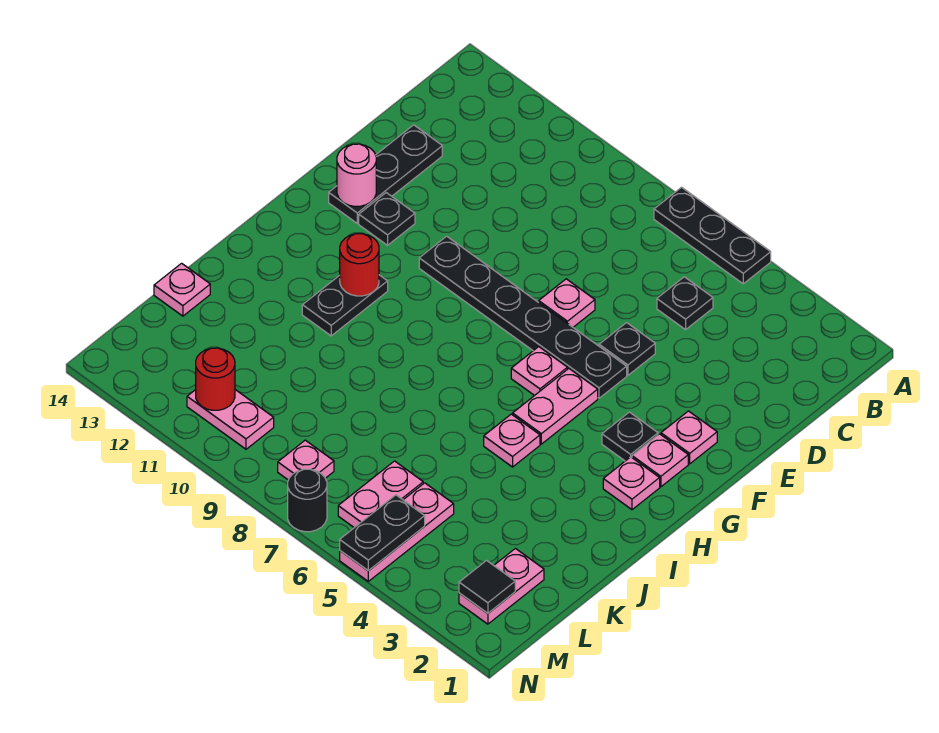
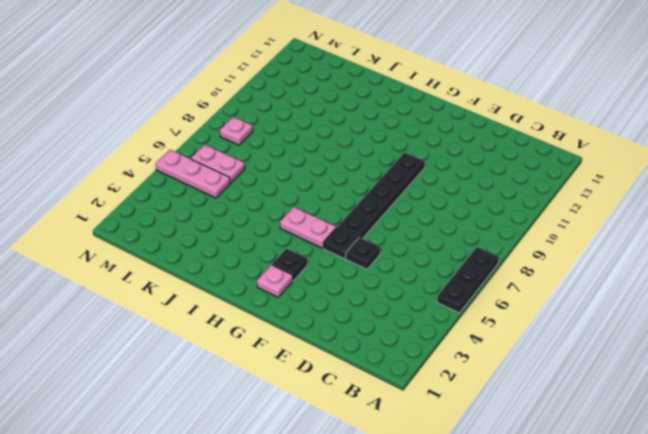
none -> black 1x1 plate [657,277,713,330]
none -> black 1x3 plate [329,125,442,223]
none -> pink 1x1 plate [539,279,595,327]

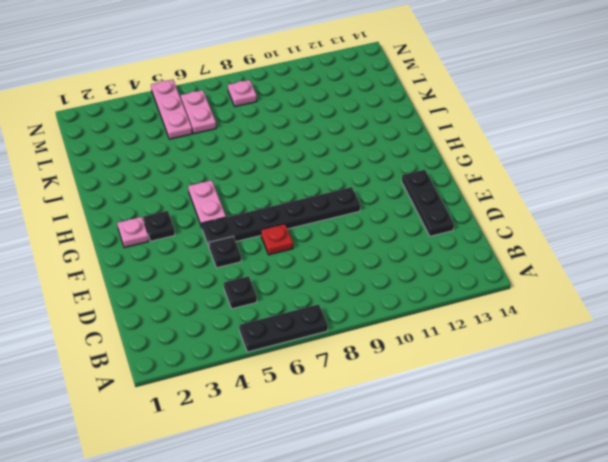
red 1x1 plate [261,224,293,255] -> pink 1x1 plate [539,279,595,327]
none -> pink 1x1 plate [661,411,717,464]
none -> black 1x1 plate [359,193,415,245]
none -> pink 1x1 plate [511,347,567,396]

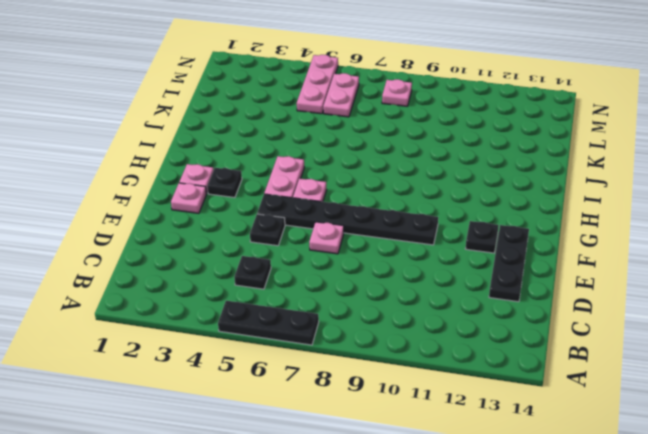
none -> pink 1x1 plate [603,457,660,510]
none -> black 1x2 plate [302,275,388,336]
none -> pink 1x1 plate [484,414,540,467]

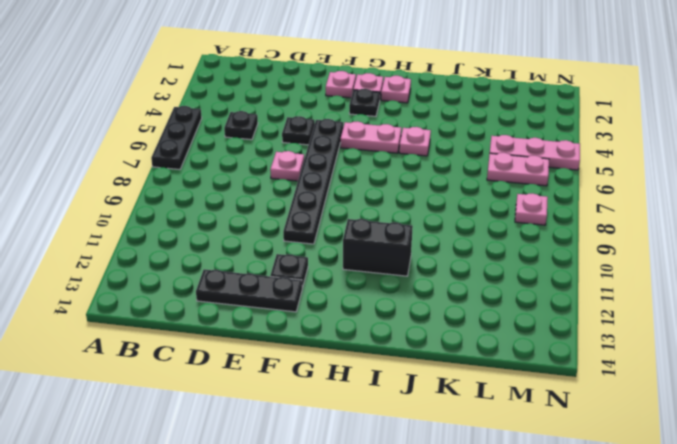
black 1x2 brick [343,219,413,276] -> black 1x2 plate [302,275,388,336]
none -> pink 1x1 plate [511,347,567,396]
none -> pink 1x1 plate [154,263,210,316]
none -> pink 1x2 plate [459,549,544,624]

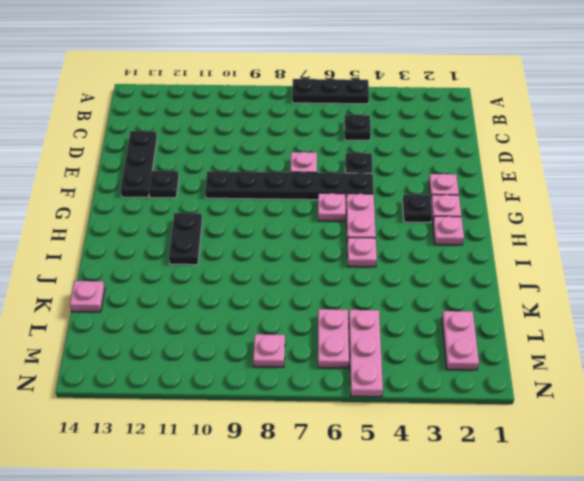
none -> pink 1x2 plate [187,390,274,449]
none -> black 1x1 round brick [288,469,327,532]
none -> pink 1x1 round brick [337,144,376,206]

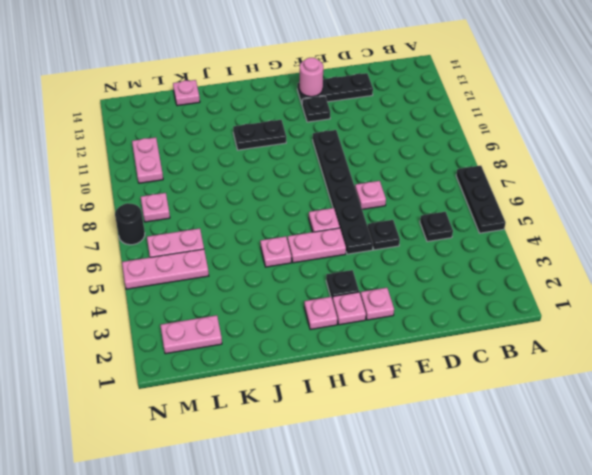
none -> red 1x1 round brick [340,234,379,296]
none -> black 1x1 tile [459,561,515,613]
none -> black 1x2 plate [340,495,425,571]

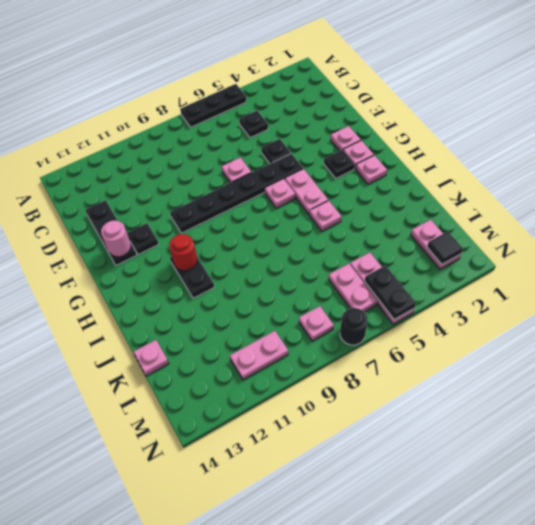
none -> red 1x1 round brick [196,348,235,410]

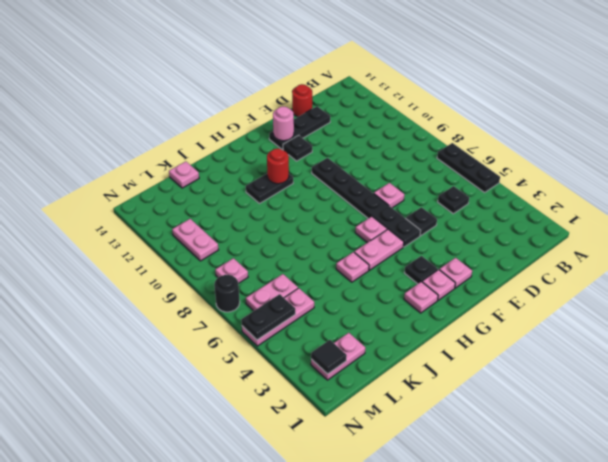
red 1x1 round brick [292,84,312,117] -> red 1x1 round brick moved to [196,348,235,410]

